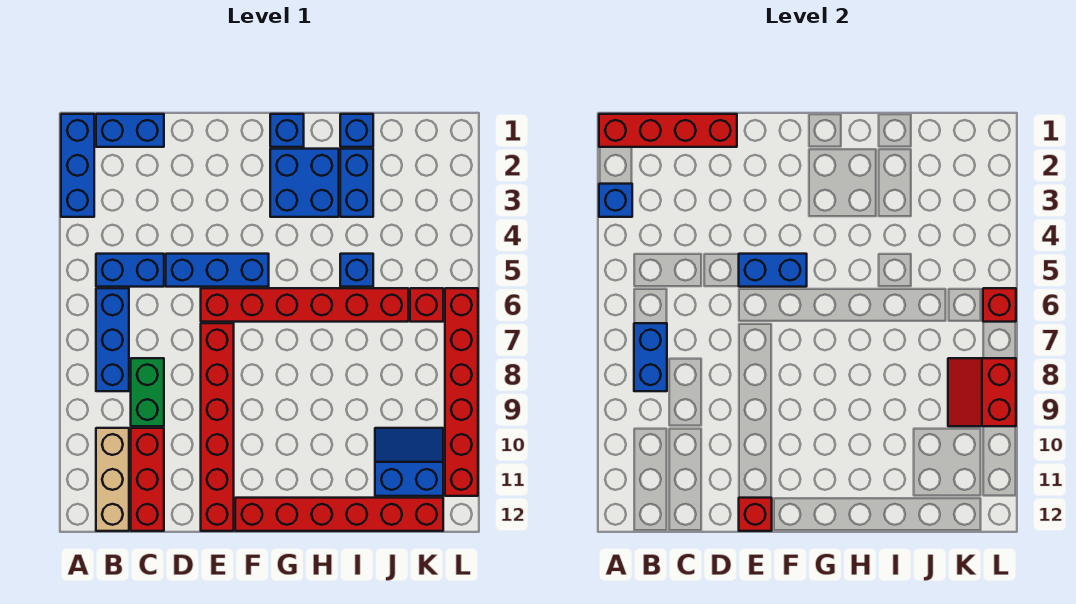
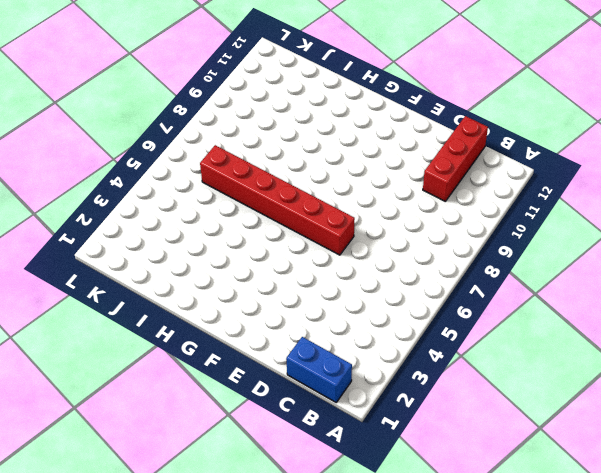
none -> blue 1x3 brick [61,114,94,217]
none -> blue 1x2 brick [96,254,164,287]
none -> blue 1x3 brick [96,288,129,391]

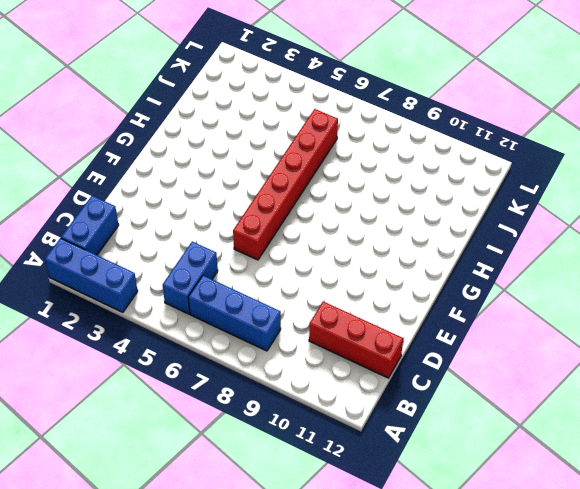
none -> tan 1x3 brick [96,428,129,531]
none -> green 1x2 brick [131,358,164,426]
none -> blue 1x3 brick [166,254,269,287]

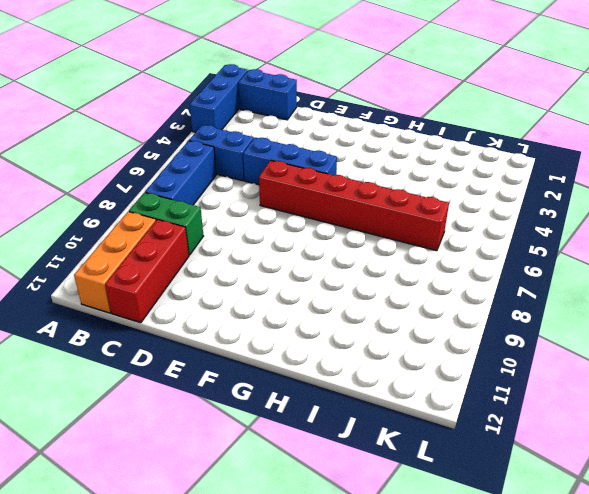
green 1x2 brick [129,192,203,255] -> green 1x2 brick turned to [131,358,164,426]
orange 1x3 brick [74,212,156,313] -> tan 1x3 brick [96,428,129,531]
none -> red 1x6 brick [201,323,234,531]
none -> red 1x6 brick [235,498,443,531]
none -> blue 1x1 brick [270,114,304,147]

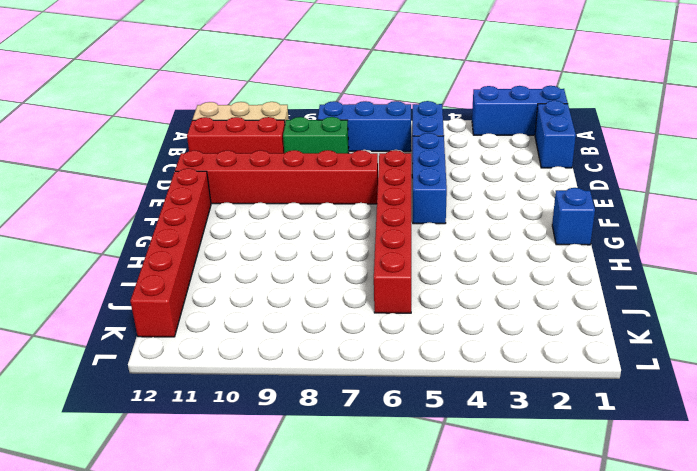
none -> blue 2x2 brick [270,149,339,217]
none -> blue 1x1 brick [340,114,373,147]
none -> blue 1x2 brick [340,149,373,217]

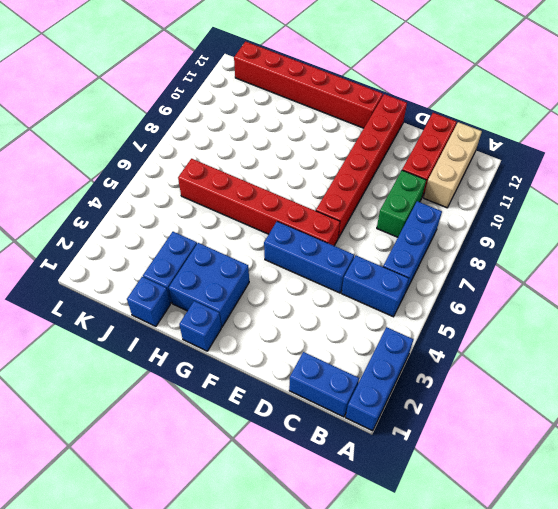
none -> blue 1x1 brick [340,254,373,287]
none -> blue 2x2 slope [375,428,443,496]
none -> red 1x1 brick [410,288,443,322]

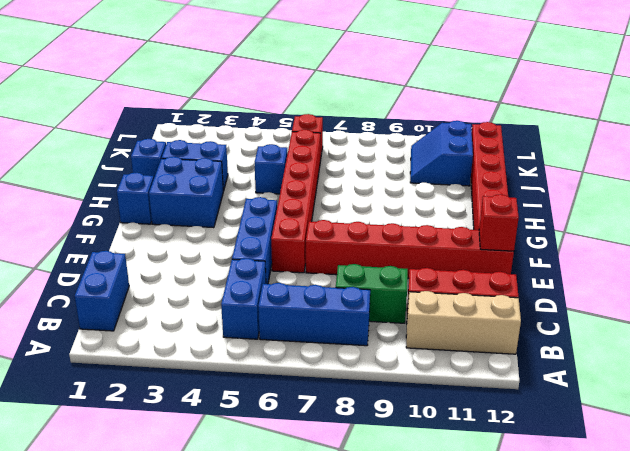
none -> blue 1x3 brick [61,114,94,217]
none -> red 1x6 brick [445,288,478,496]
none -> red 1x4 brick [599,114,737,147]

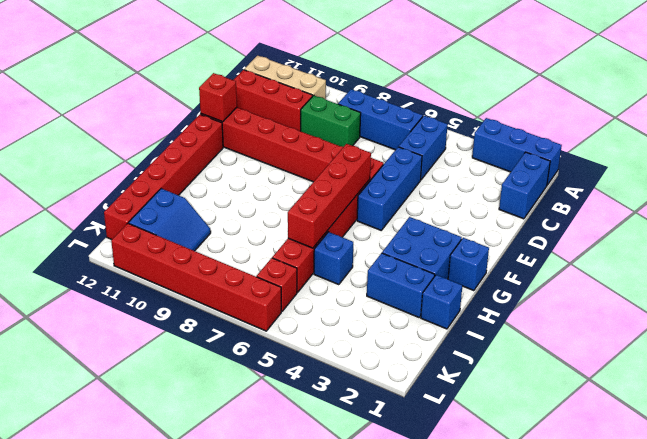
red 1x4 brick [288,144,371,248] -> red 1x4 brick moved to [599,114,737,147]
none -> blue 1x1 brick [599,184,632,217]
none -> blue 1x2 brick [634,323,667,391]
none -> blue 1x2 brick [739,254,807,287]

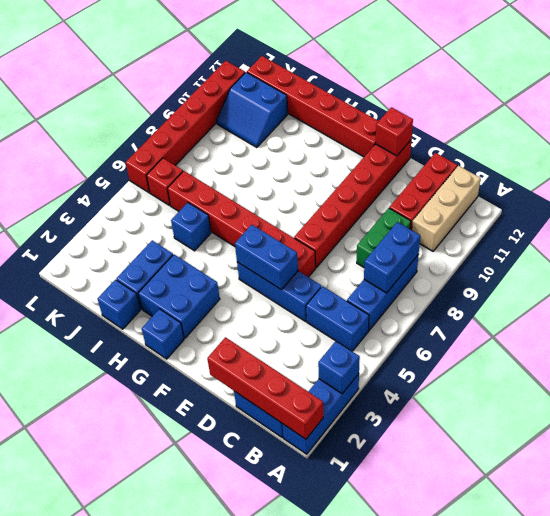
none -> red 2x2 slope [948,358,1016,426]
none -> red 1x1 brick [983,288,1016,322]

